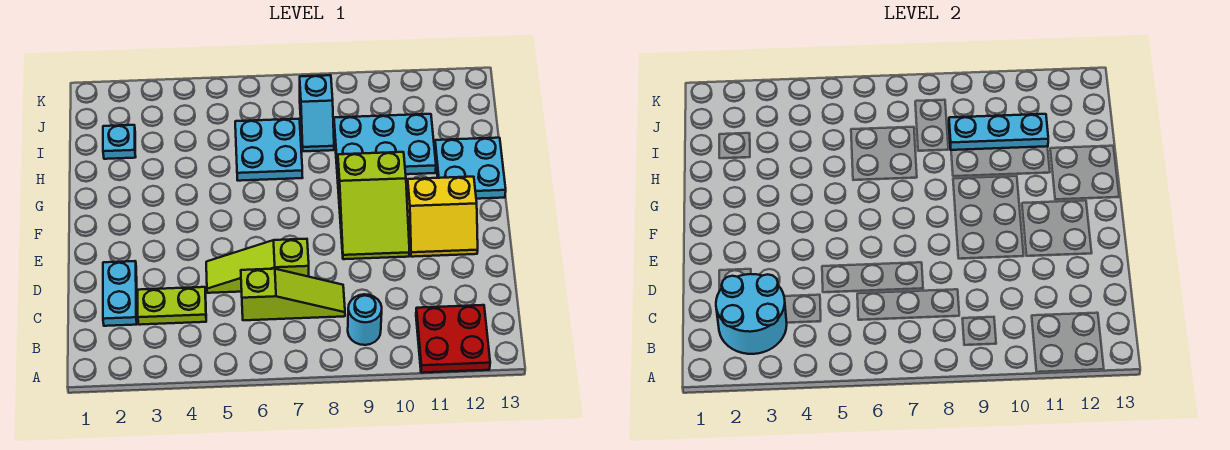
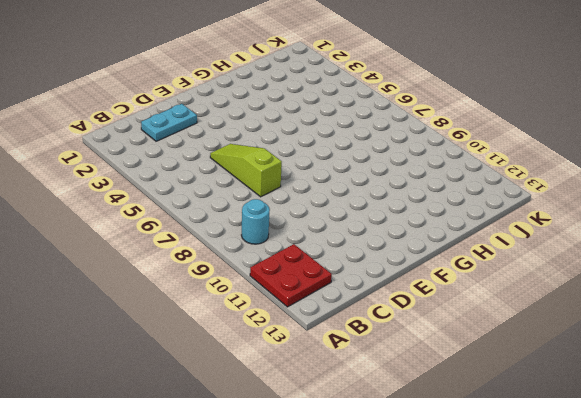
none -> lime 1x2 plate [138,287,206,325]
none -> lime 1x3 slope [241,269,345,320]
none -> lime 2x3 slope [337,152,410,259]

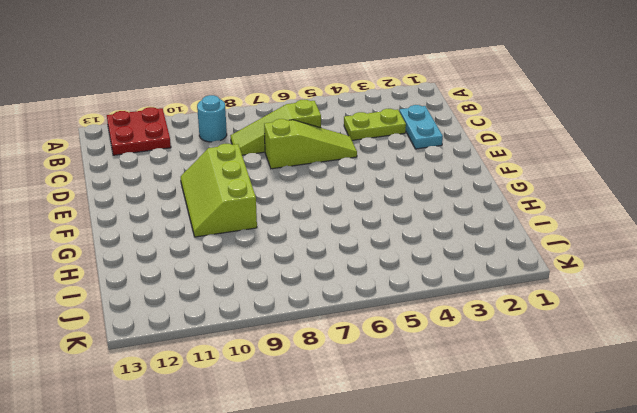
lime 2x3 slope [181,144,257,237] -> lime 2x3 slope turned to [337,152,410,259]
none -> yellow 2x2 slope [407,177,478,257]
none -> cyan 2x2 plate [435,138,506,199]
none -> cyan 2x2 plate [235,119,303,181]

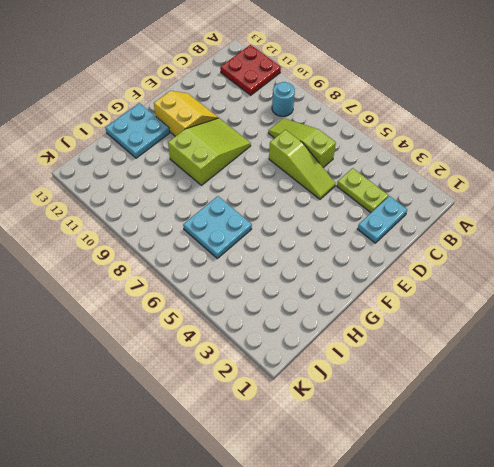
none -> cyan 2x3 plate [334,114,436,176]
none -> cyan 1x1 plate [103,125,136,159]
none -> cyan 1x2 slope [300,75,334,151]

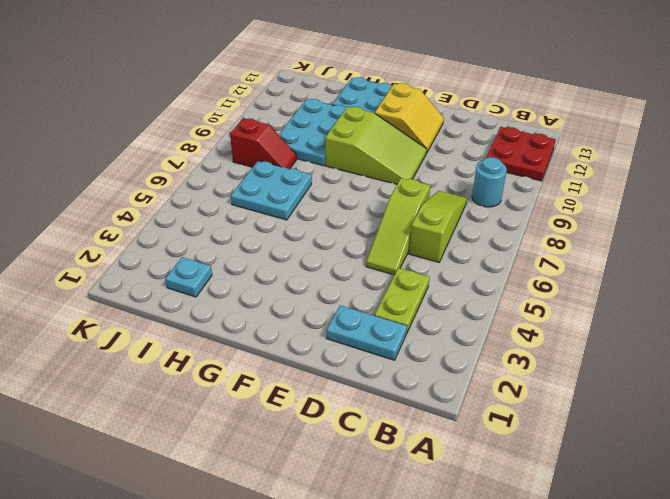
red 1x2 slope [230,118,297,169] -> cyan 1x2 slope [300,75,334,151]
none -> cyan 2x2 round brick [716,274,787,354]
none -> cyan 1x3 plate [949,114,1048,150]

